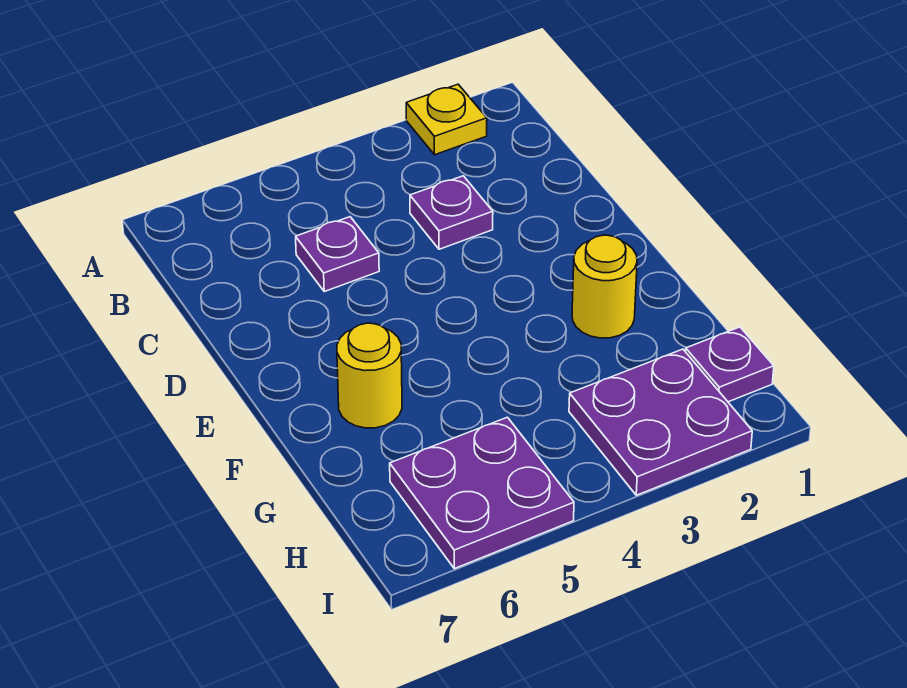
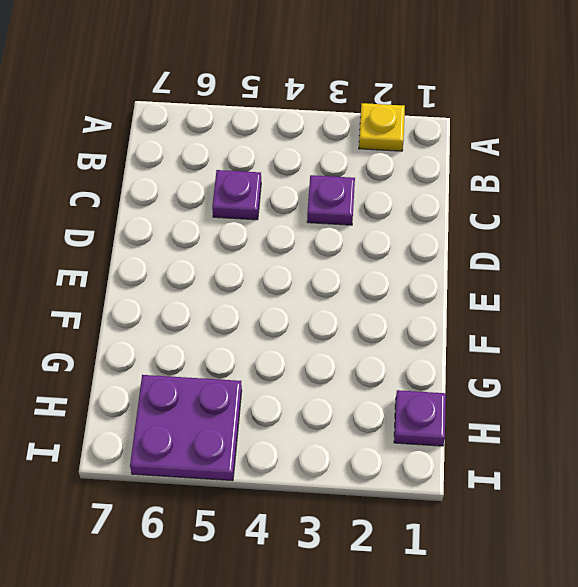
none -> yellow 1x1 round brick [572,235,637,338]
none -> yellow 1x1 round brick [337,323,402,428]

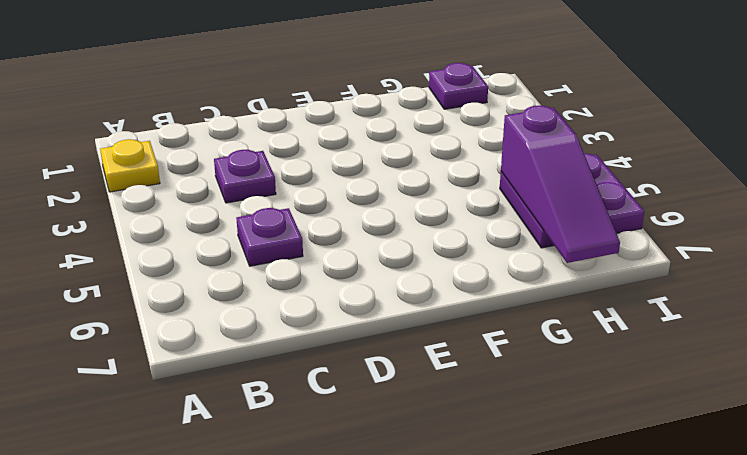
purple 1x3 slope [501,106,620,263] -> none
none -> yellow 1x1 round brick [572,235,637,338]
none -> yellow 1x1 round brick [337,323,402,428]

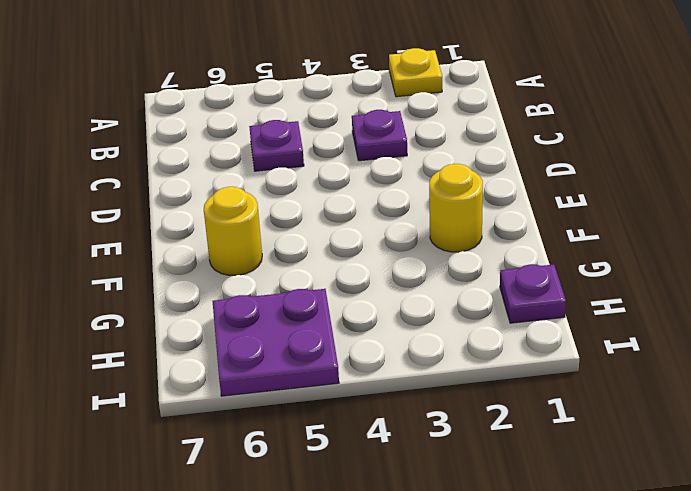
none -> purple 2x2 plate [569,349,752,495]

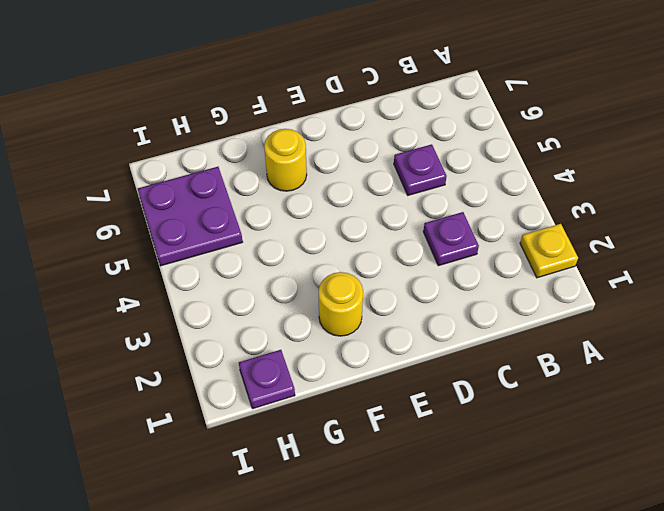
none -> purple 2x2 plate [569,349,752,495]

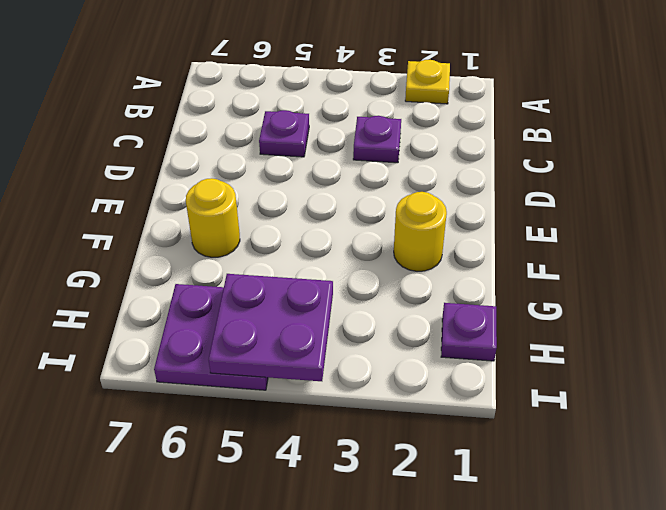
purple 2x2 plate [209,274,333,381] -> purple 2x2 plate moved to [569,349,752,495]

